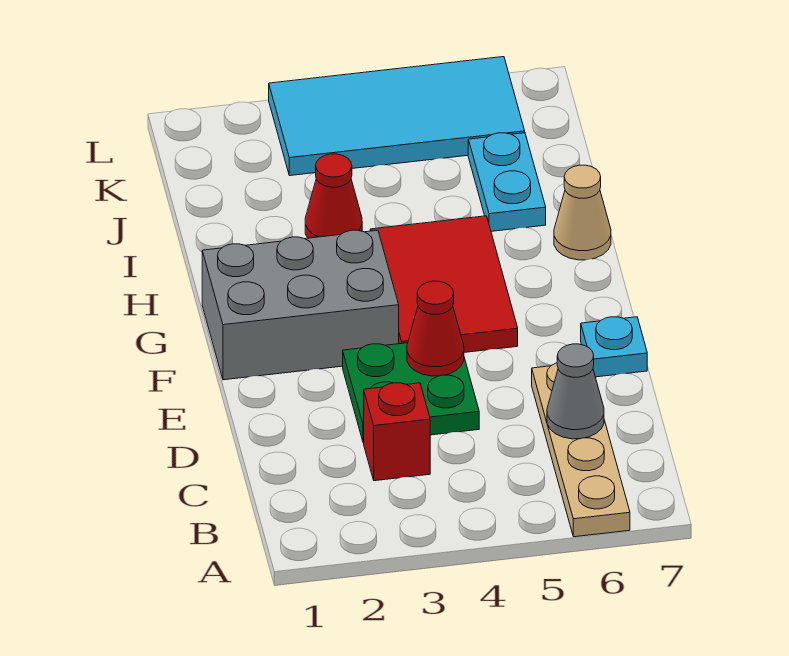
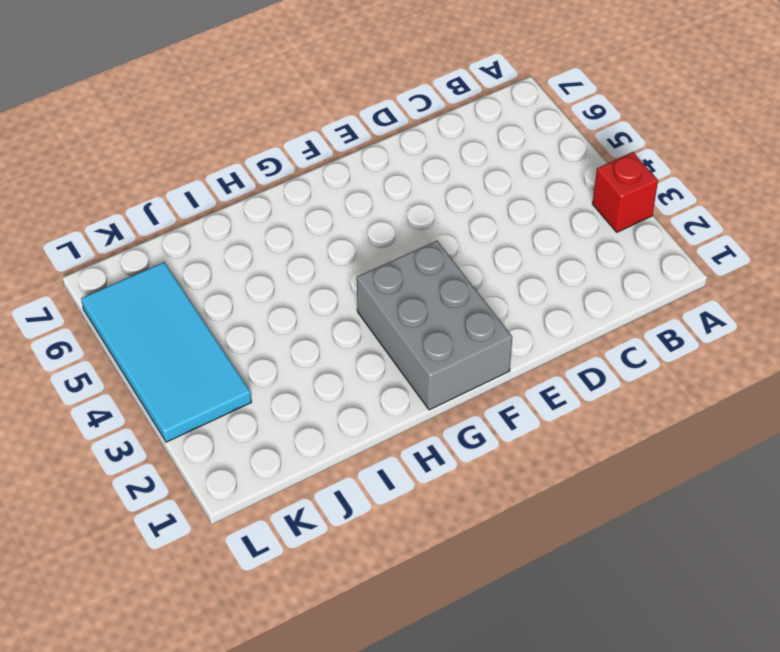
red 1x1 brick [593,152,658,232] -> red 1x1 brick moved to [364,383,430,481]
none -> tan 1x4 plate [532,363,630,537]
none -> green 2x2 plate [343,343,479,443]
none -> cyan 1x1 plate [581,317,647,377]

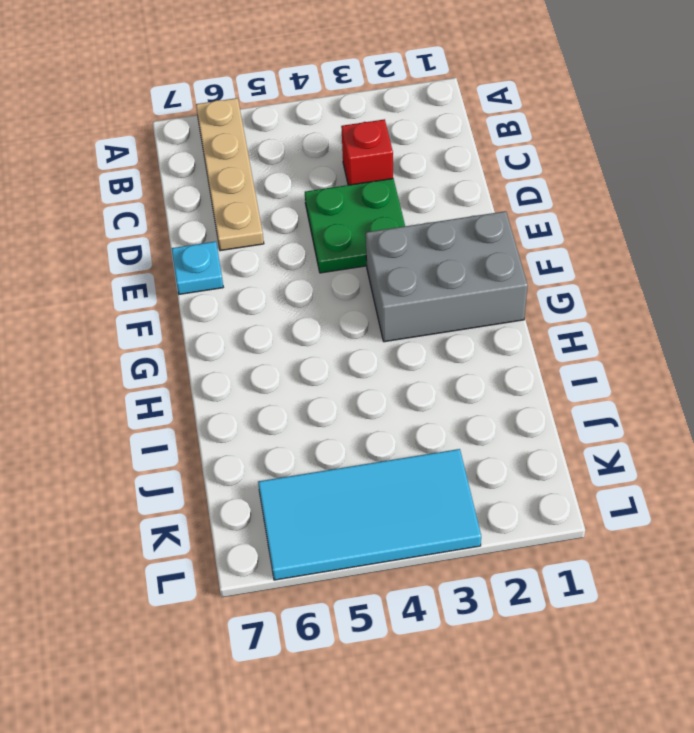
none -> red 2x3 tile [370,216,518,352]
none -> tan 1x1 cone [554,165,611,260]
none -> red 1x1 cone [305,154,362,238]

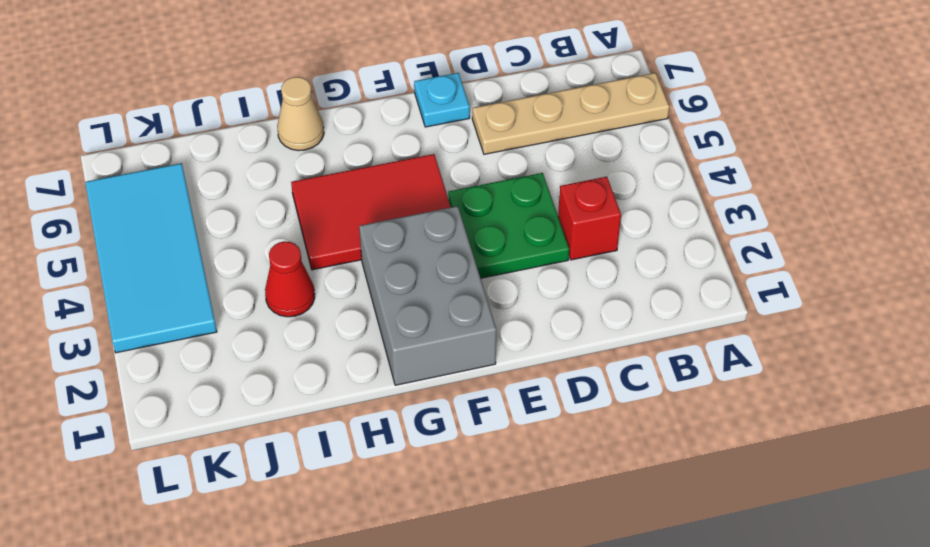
none -> cyan 1x2 plate [468,133,546,231]
none -> grey 1x1 cone [547,344,604,439]
none -> red 1x1 cone [407,281,464,376]

